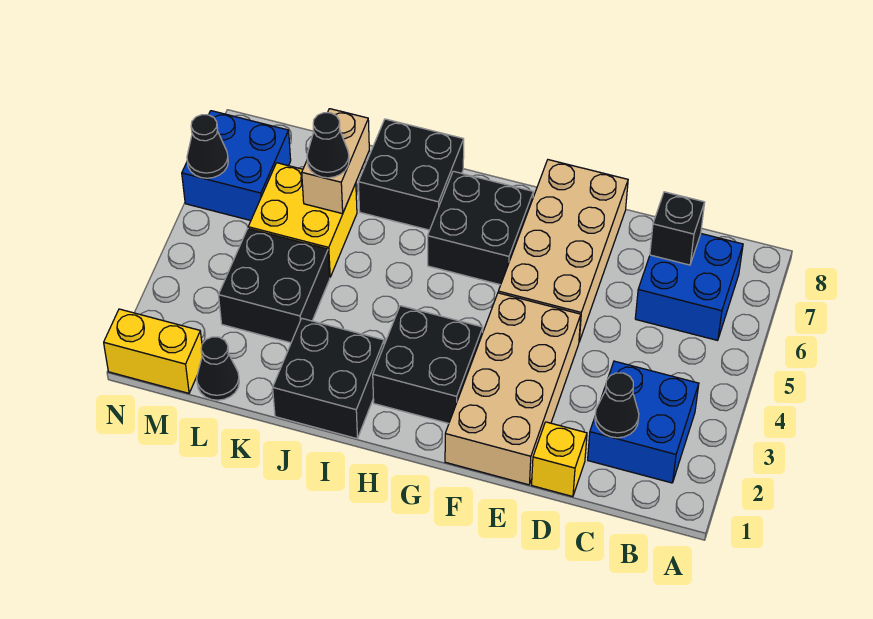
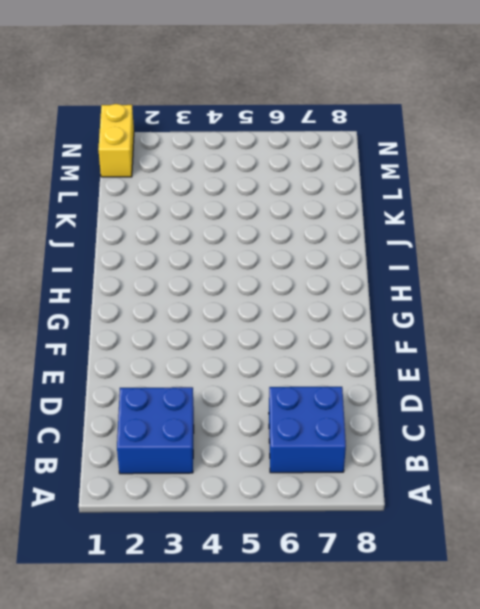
none -> yellow 1x1 brick [532,422,587,497]
none -> tan 2x4 brick [445,293,581,485]
none -> tan 2x4 brick [498,160,628,342]

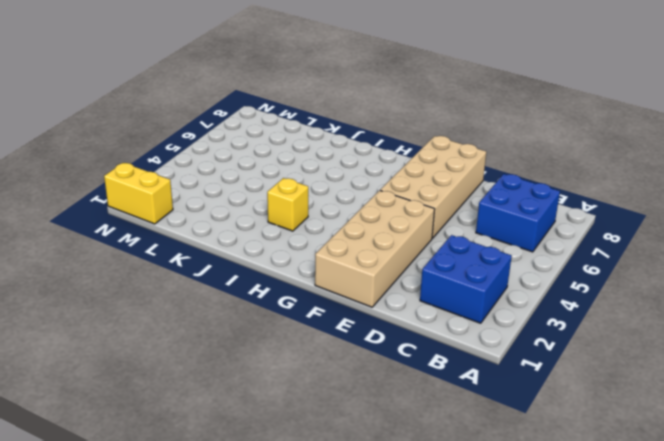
yellow 1x1 brick [267,178,308,231] -> yellow 1x1 brick moved to [532,422,587,497]
none -> black 2x2 brick [373,306,483,423]
none -> black 2x2 brick [428,171,533,285]
none -> black 2x2 brick [273,319,384,439]

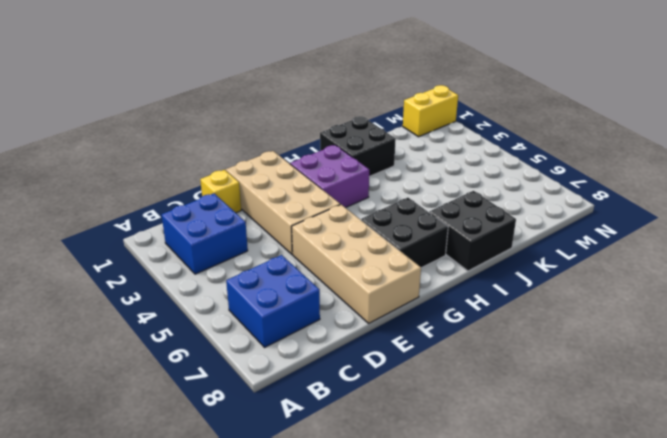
purple 2x2 brick [290,145,369,208] -> black 2x2 brick [373,306,483,423]
none -> black 2x2 brick [219,229,330,343]
none -> yellow 2x2 brick [248,163,357,277]
none -> black 1x1 cone [197,337,239,400]

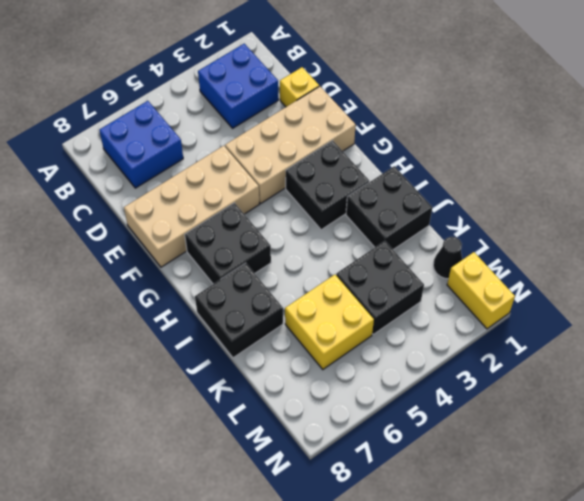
none -> blue 2x2 brick [182,111,291,221]
none -> black 1x1 cone [595,373,639,438]
none -> black 1x1 brick [650,192,705,265]

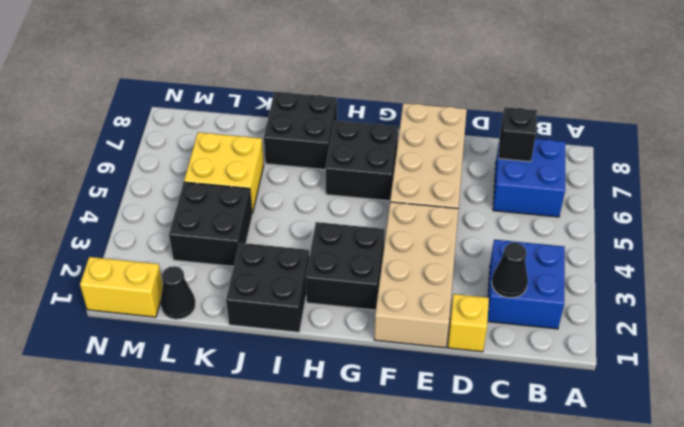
none -> blue 2x2 brick [182,111,291,221]
none -> tan 1x2 brick [302,109,369,214]
none -> black 1x1 cone [187,115,228,178]

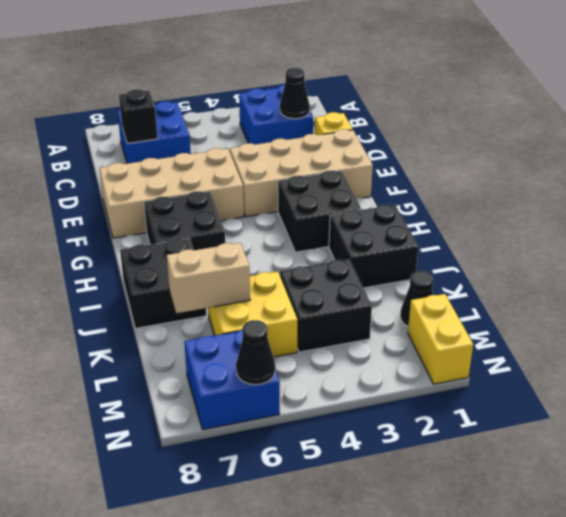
none -> black 1x1 cone [307,113,349,178]

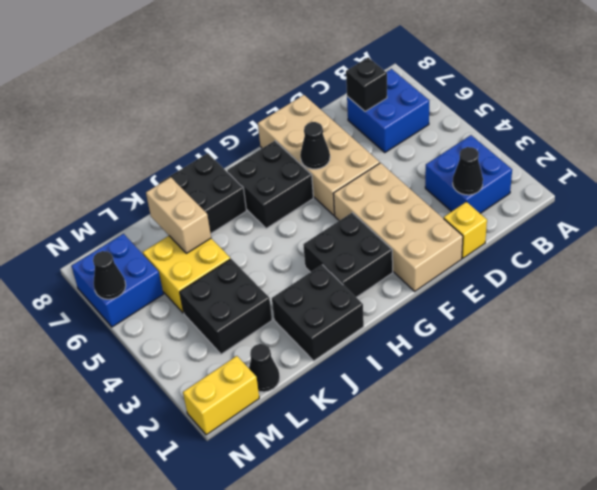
black 1x1 cone [300,122,330,169] -> black 1x1 cone moved to [307,113,349,178]

